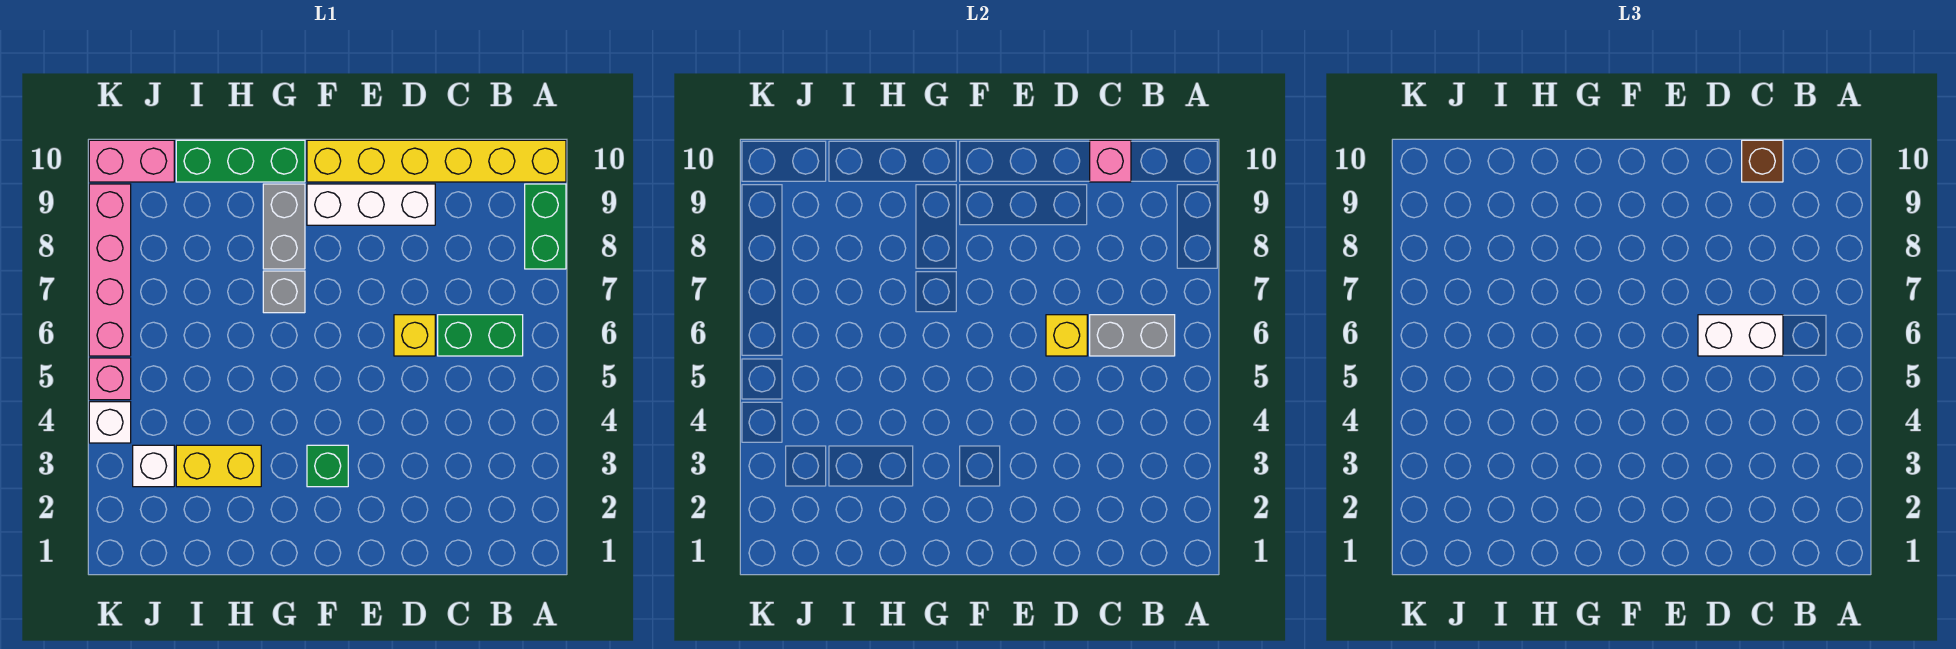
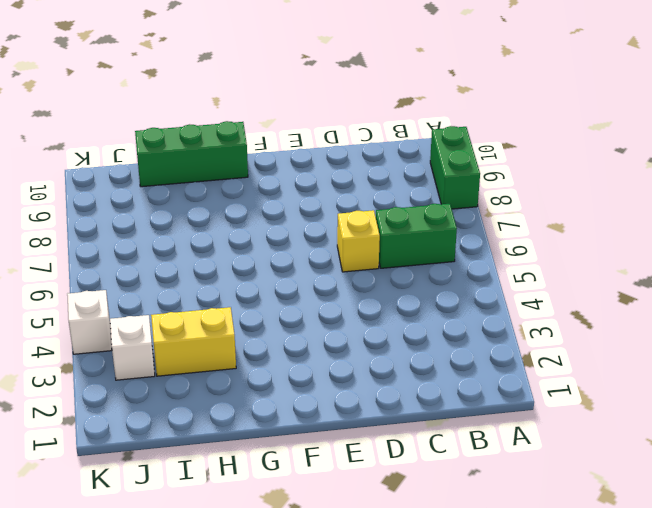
none -> yellow 1x6 brick [307,140,566,182]
none -> white 1x3 brick [307,184,435,225]
none -> green 1x1 brick [307,445,348,487]

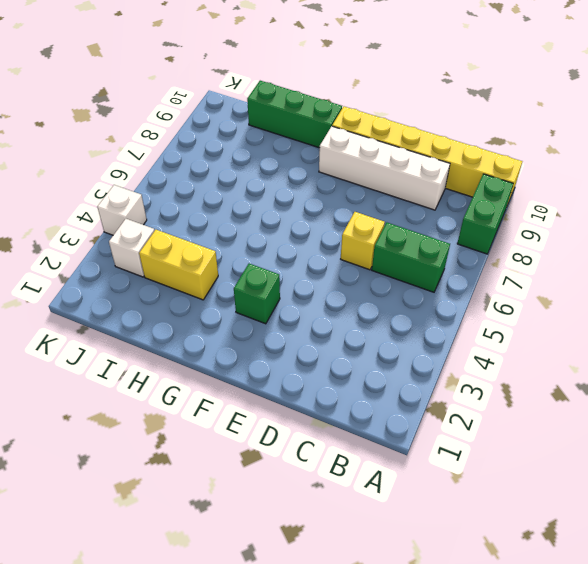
white 1x4 brick [319,126,450,210] -> white 1x3 brick [307,184,435,225]
none -> grey 1x1 brick [263,271,305,313]
none -> grey 1x2 brick [263,184,305,269]
none -> pink 1x2 brick [89,140,174,182]

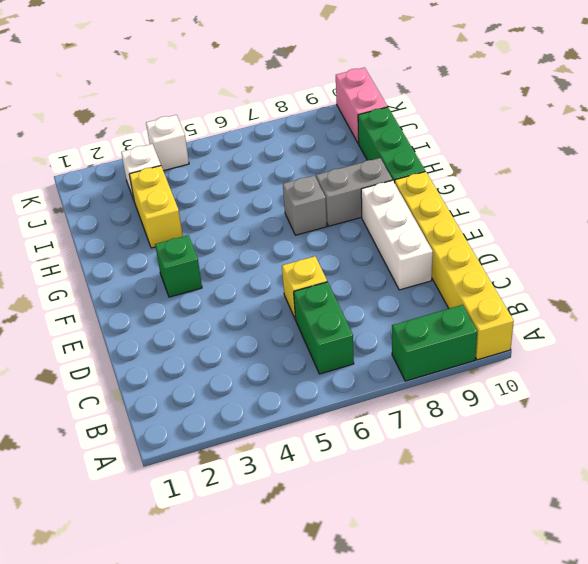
none -> pink 1x1 brick [89,358,131,400]
none -> pink 1x4 brick [89,184,131,356]
none -> grey 1x2 brick [1090,315,1175,356]

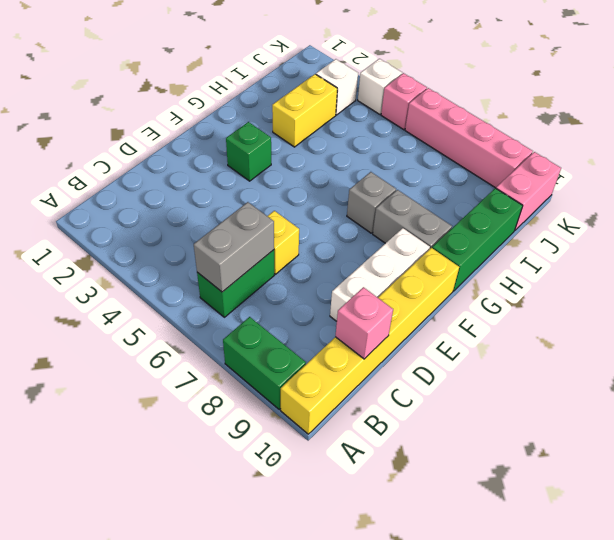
none -> yellow 1x1 brick [1046,315,1087,356]
none -> white 1x2 brick [1698,315,1783,356]
none -> brown 1x1 brick [1742,140,1783,182]

